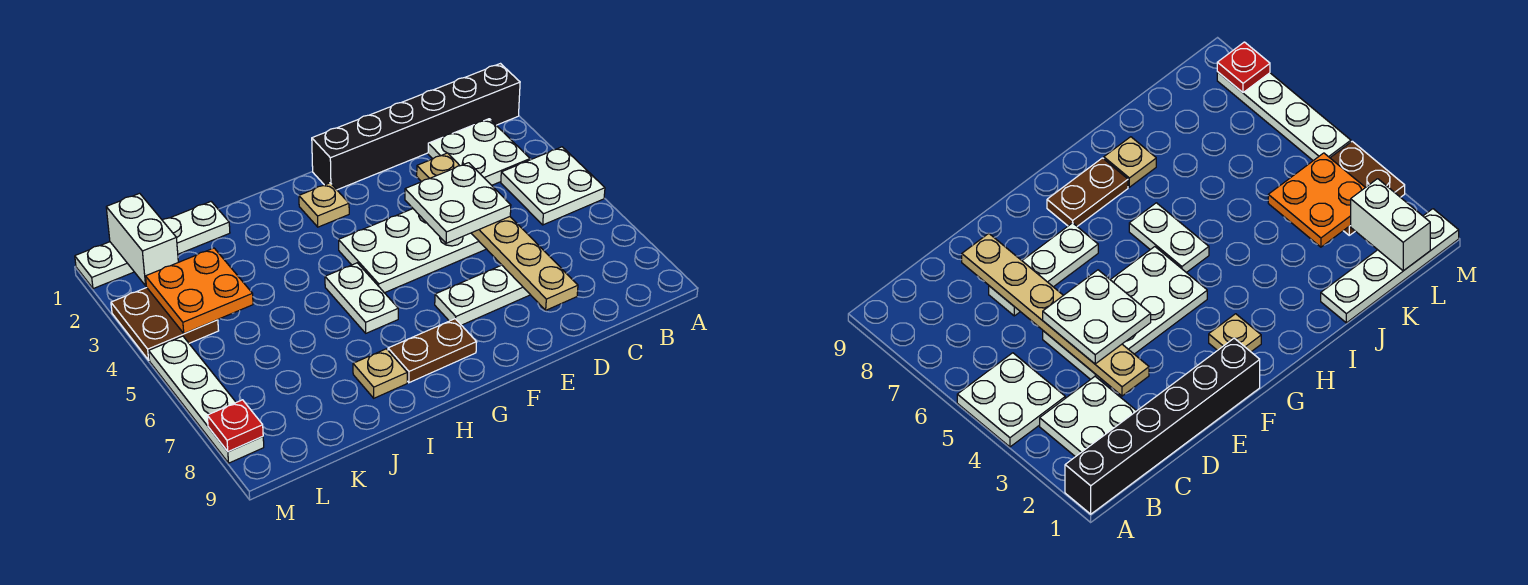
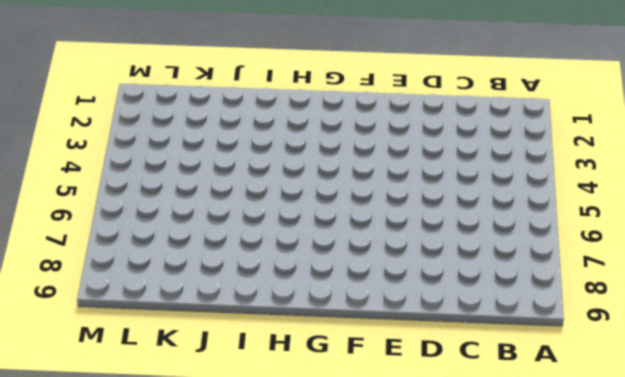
none -> black 1x6 brick [312,64,520,190]
none -> white 2x2 plate [501,147,605,225]
none -> white 2x2 plate [428,119,530,185]

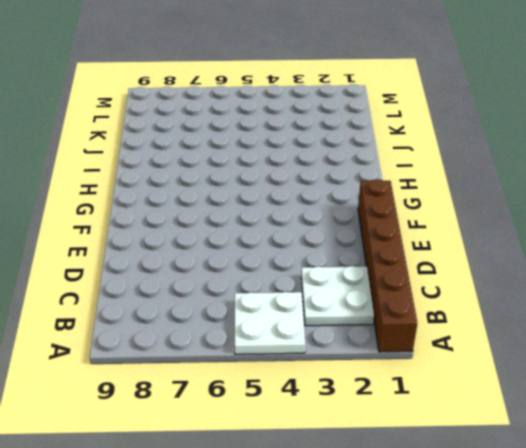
brown 1x6 brick [358,179,418,352] -> black 1x6 brick [312,64,520,190]
none -> white 2x4 plate [339,209,486,293]
none -> white 1x3 plate [435,265,530,325]
none -> tan 1x1 plate [299,183,349,227]

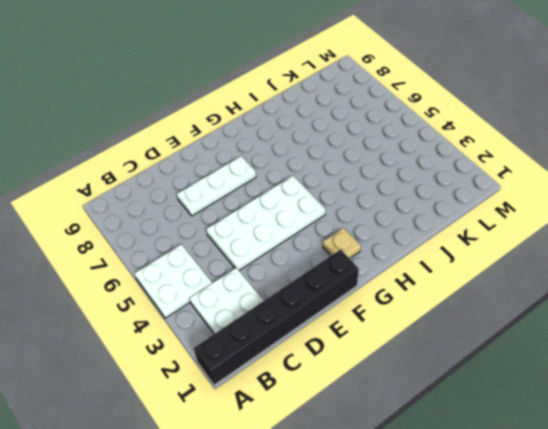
none -> brown 1x2 plate [388,319,477,383]
none -> white 1x2 plate [325,263,398,333]
none -> tan 1x1 plate [353,349,407,398]

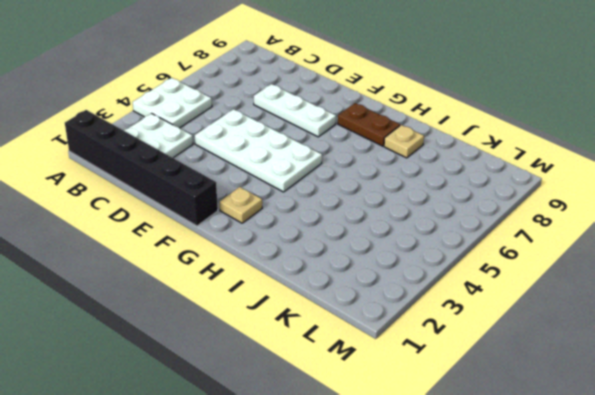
none -> white 1x2 plate [325,263,398,333]
none -> white 1x4 plate [75,202,230,289]
none -> brown 2x2 plate [111,288,219,360]

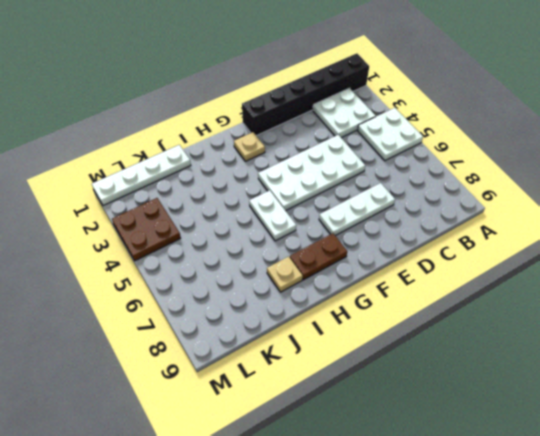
none -> white 1x4 plate [149,336,264,463]
none -> tan 1x6 plate [417,153,578,310]
none -> orange 2x2 plate [146,248,253,334]

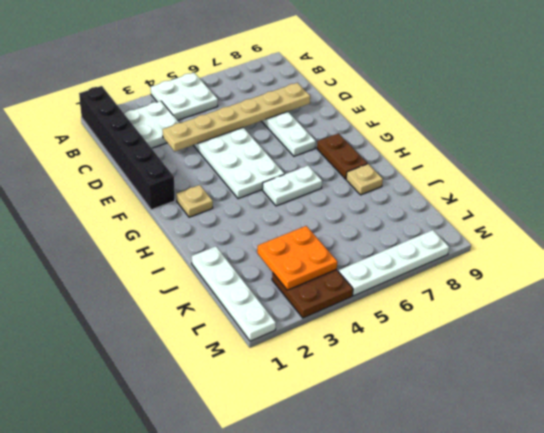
none -> white 1x2 brick [106,193,178,286]
none -> red 1x1 plate [207,400,263,452]
none -> white 2x2 plate [405,163,511,243]

